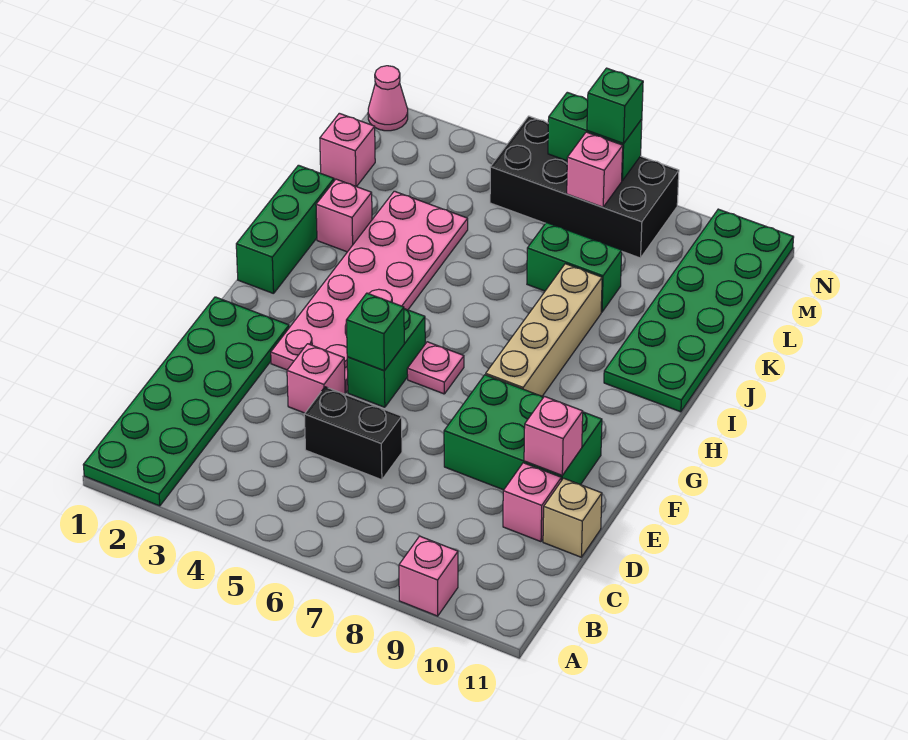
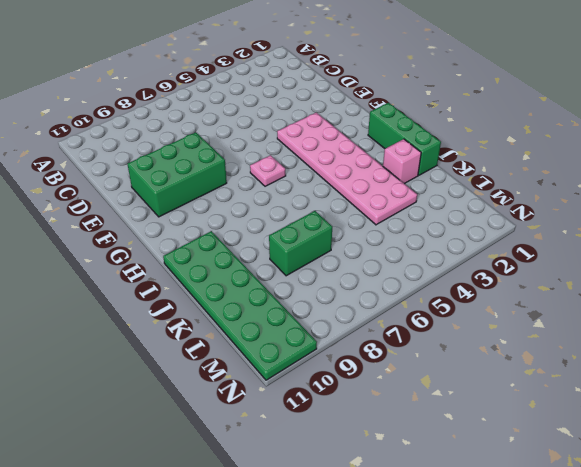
none -> green 2x6 plate [84,297,289,506]
none -> pink 1x1 brick [399,536,458,616]
none -> black 1x2 brick [304,387,402,480]

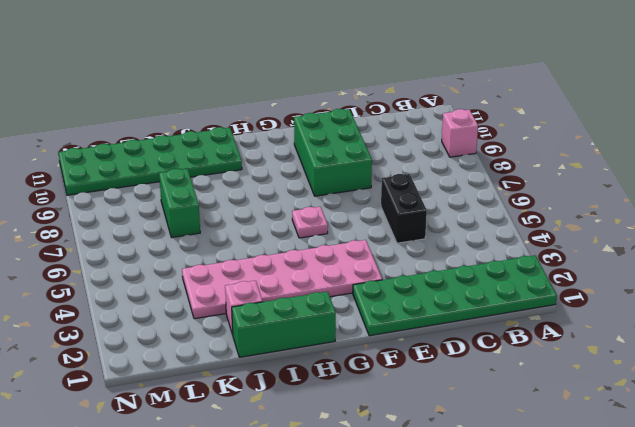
none -> pink 1x1 brick [503,463,561,542]
none -> tan 1x1 brick [543,478,602,557]
none -> pink 1x1 brick [287,344,345,413]

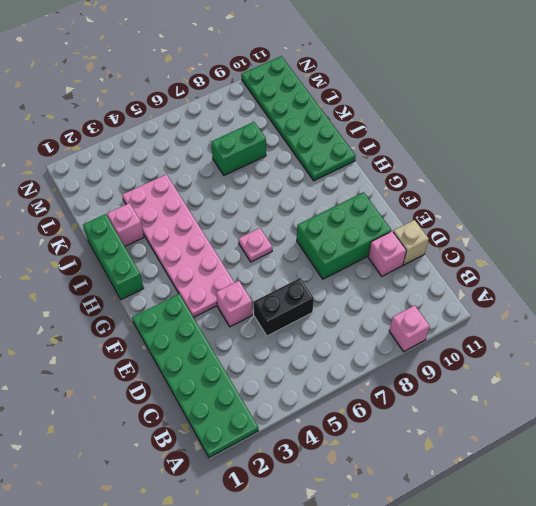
none -> green 1x2 brick [347,309,425,407]
none -> tan 1x4 brick [486,264,602,396]
none -> pink 1x1 brick [320,113,375,187]

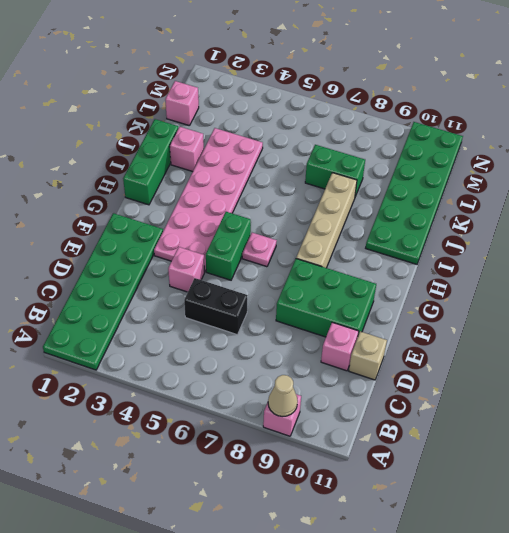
tan 1x1 cone [268,375,298,417] -> none
none -> black 2x4 brick [490,116,679,258]
none -> pink 1x1 cone [368,66,408,131]
none -> pink 1x1 brick [524,396,583,475]

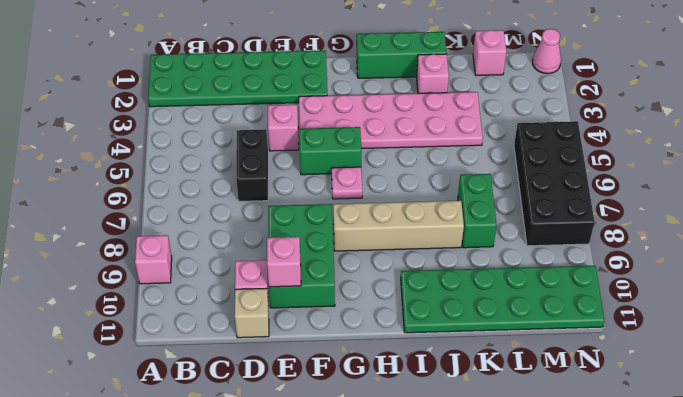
none -> green 1x1 brick [346,293,404,371]
none -> pink 1x1 brick [567,132,623,207]
none -> green 1x2 brick [548,92,642,180]

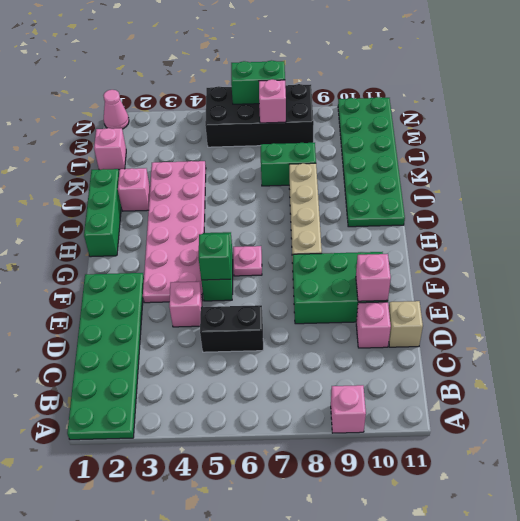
none -> green 1x1 brick [587,68,643,144]

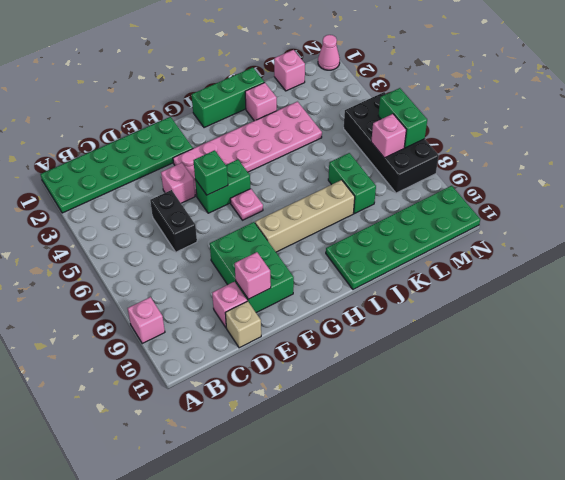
none -> green 1x1 brick [587,68,643,144]

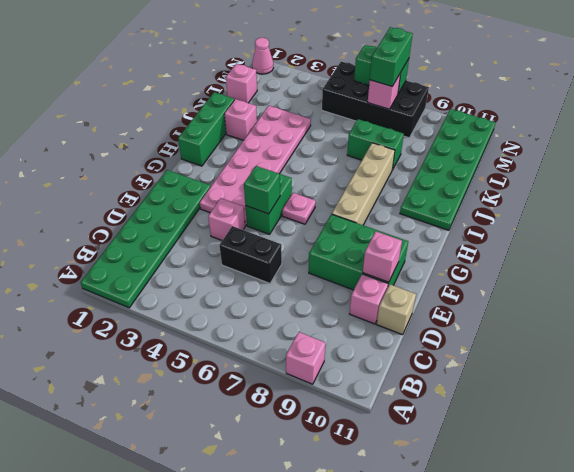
green 1x2 brick [370,27,413,86] -> green 1x1 brick [587,68,643,144]

